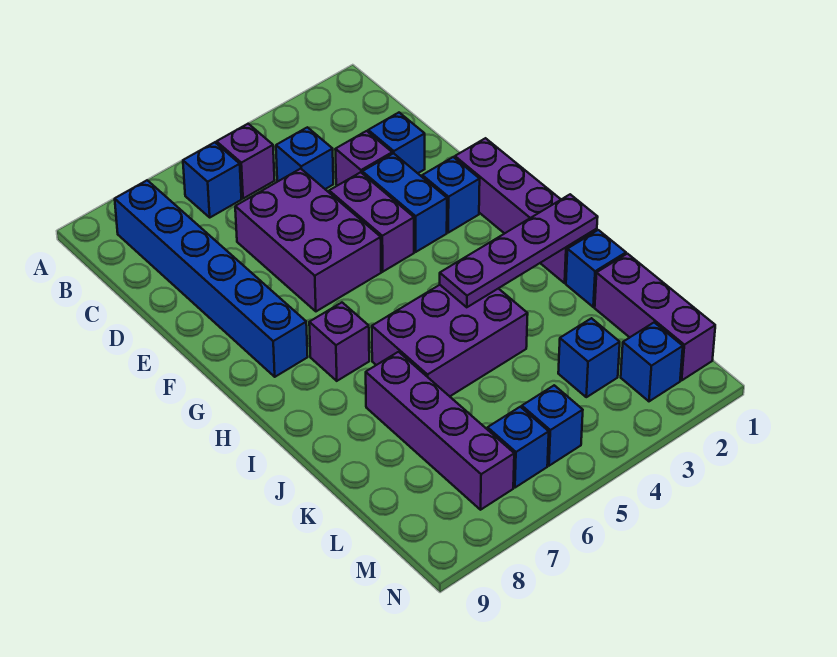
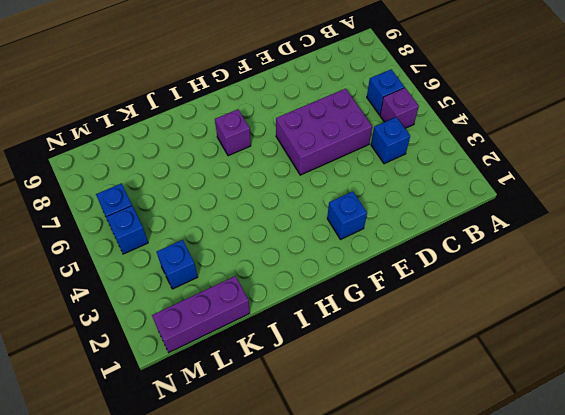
none -> blue 1x6 brick [115,180,308,377]
none -> blue 1x1 brick [368,113,425,173]
none -> purple 1x1 brick [335,131,392,186]

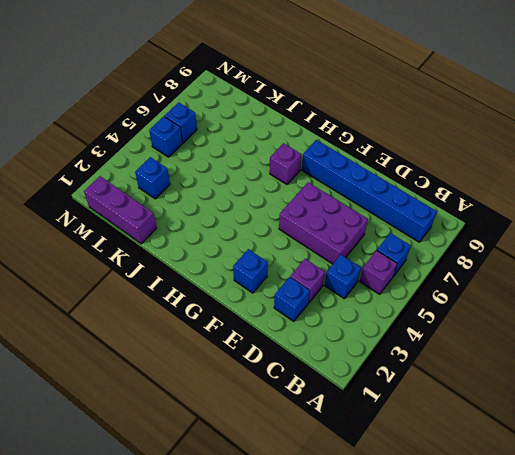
none -> blue 1x2 brick [362,153,447,252]
none -> purple 1x2 brick [329,172,414,272]
none -> purple 1x4 brick [455,138,597,283]

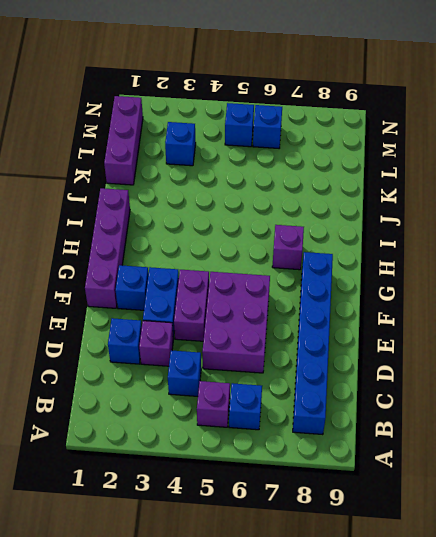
none -> purple 2x3 brick [372,285,528,396]
none -> blue 1x1 brick [566,230,626,307]
none -> purple 1x4 brick [366,352,514,510]

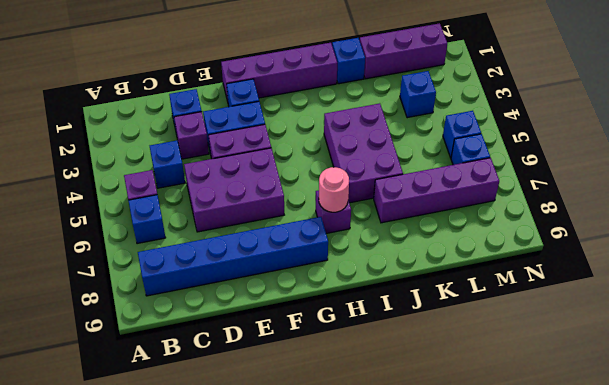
pink 1x1 round brick [319,167,349,212] -> none
none -> blue 1x1 brick [621,322,683,401]
none -> purple 1x4 plate [440,194,598,307]

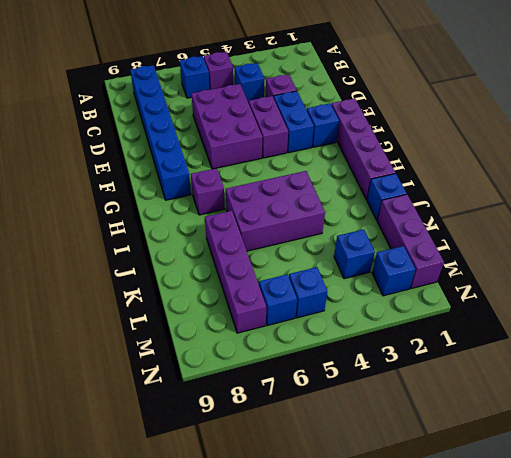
none -> blue 1x1 brick [368,113,425,173]
none -> purple 1x4 plate [440,194,598,307]

